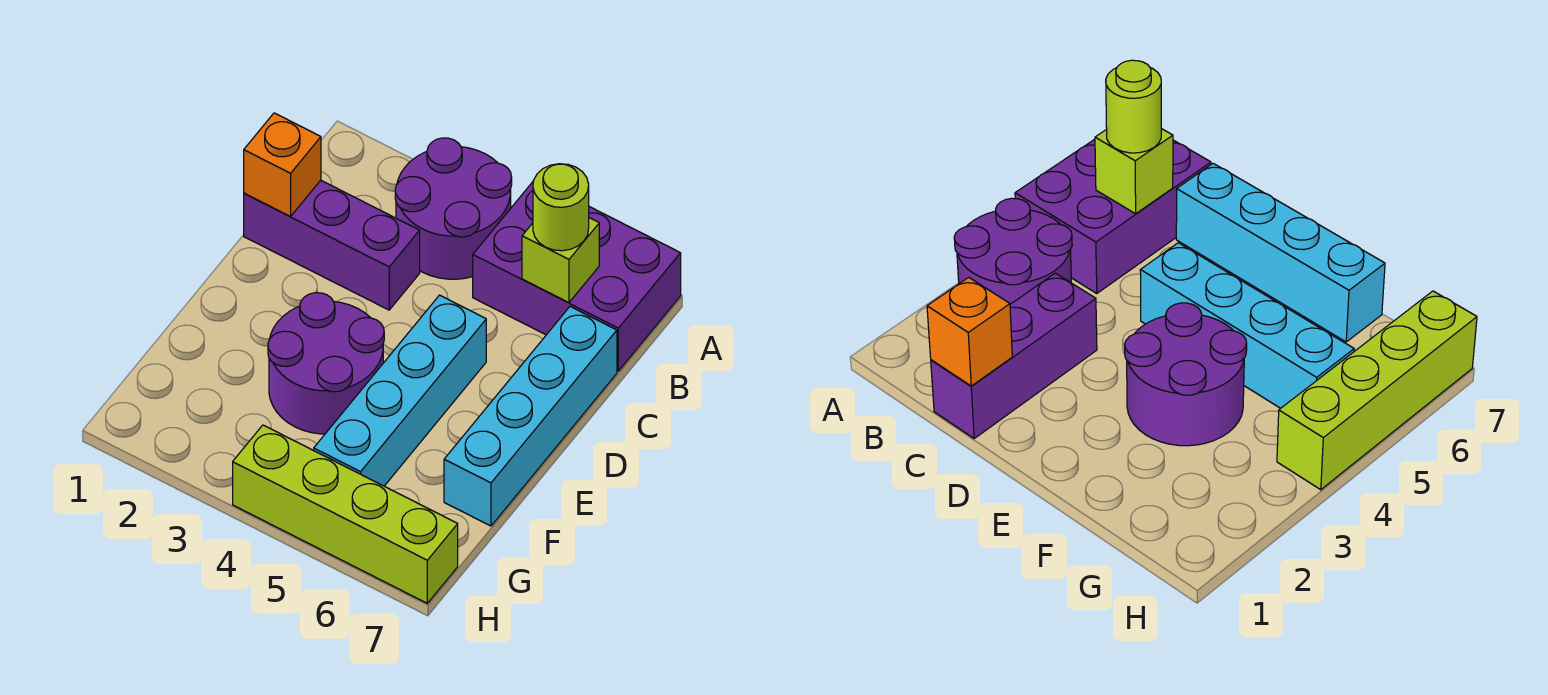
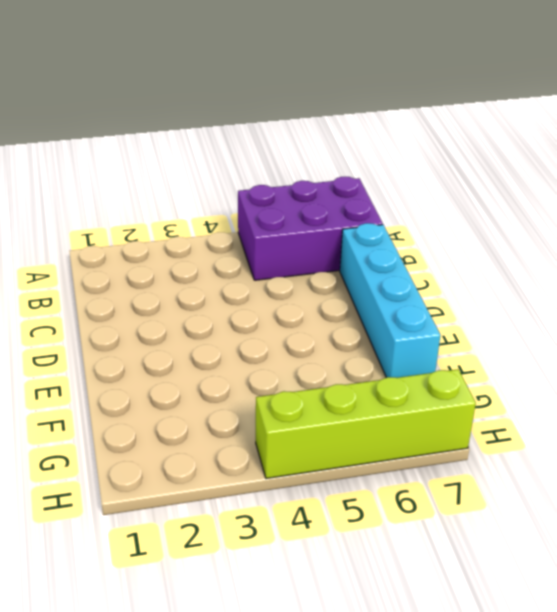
none -> purple 2x2 round brick [395,138,512,279]
none -> purple 1x3 brick [244,180,420,310]

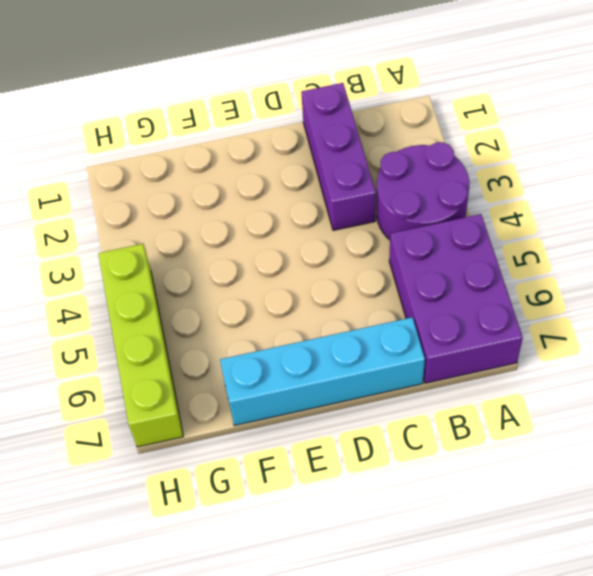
none -> cyan 1x4 brick [314,295,486,486]
none -> purple 2x2 round brick [268,293,384,434]

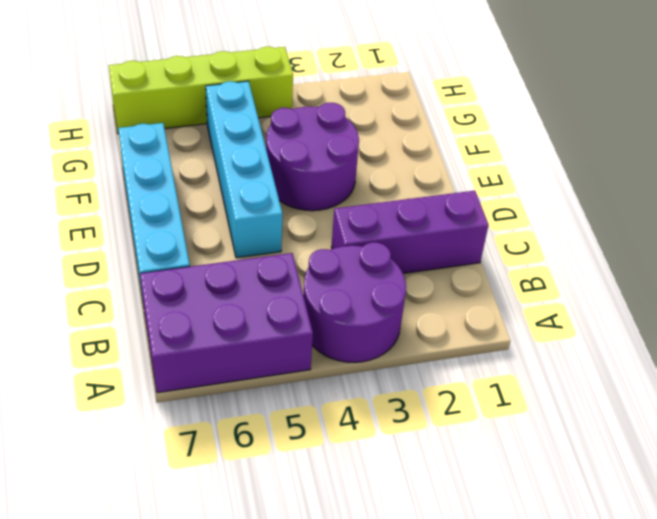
none -> lime 1x1 brick [522,218,599,303]
none -> orange 1x1 brick [244,113,321,216]

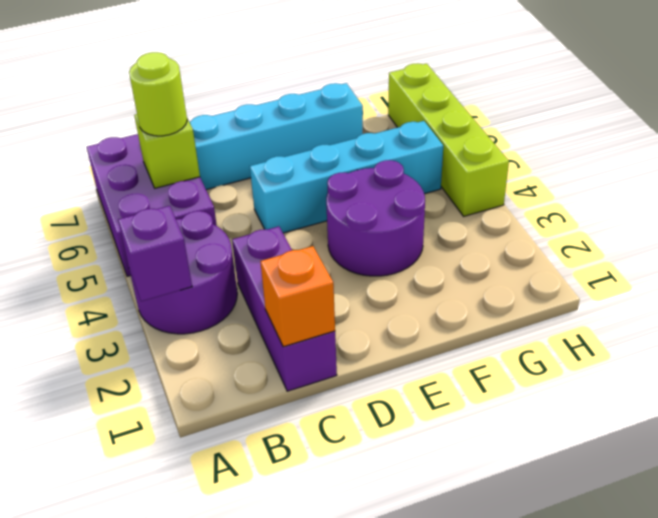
purple 1x1 brick [118,206,192,301] -> none

